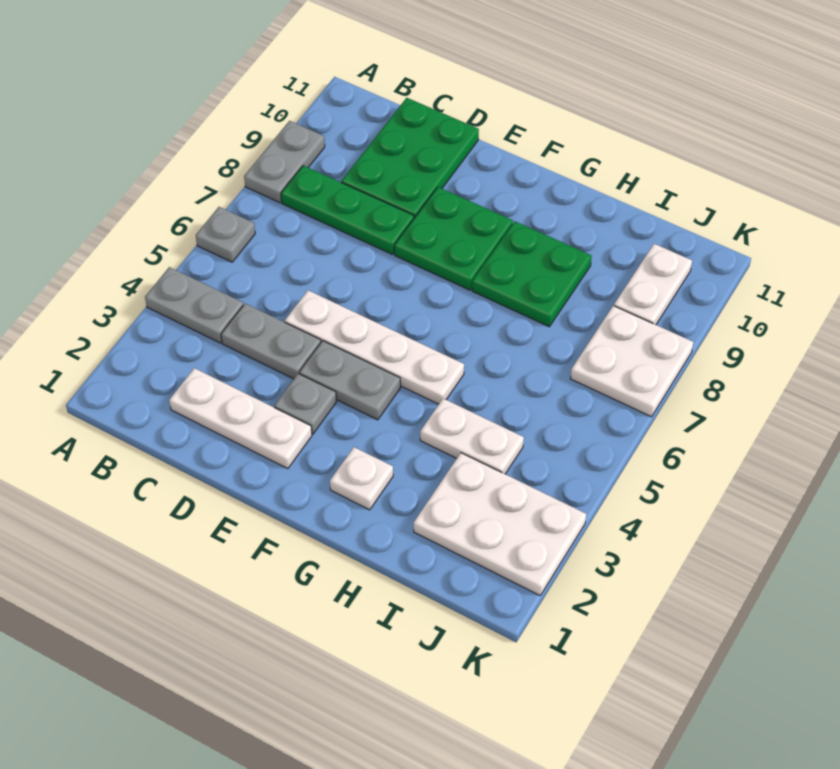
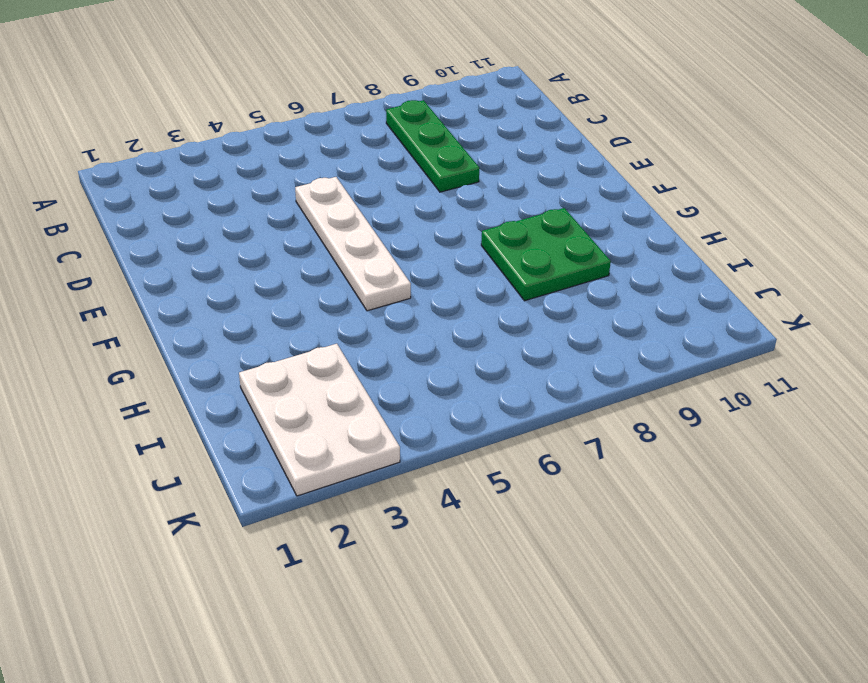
none -> grey 1x2 plate [145,267,243,343]
none -> grey 1x1 plate [196,207,255,262]
none -> grey 1x2 plate [244,121,325,203]

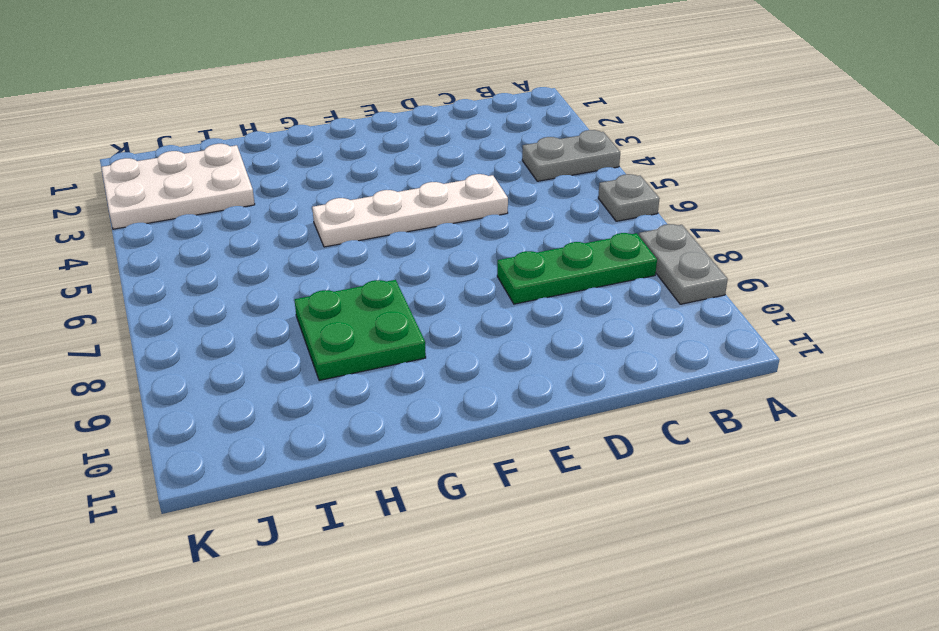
none -> white 1x3 plate [169,368,312,469]
none -> grey 1x2 plate [221,304,321,379]
none -> green 2x3 plate [341,98,479,218]

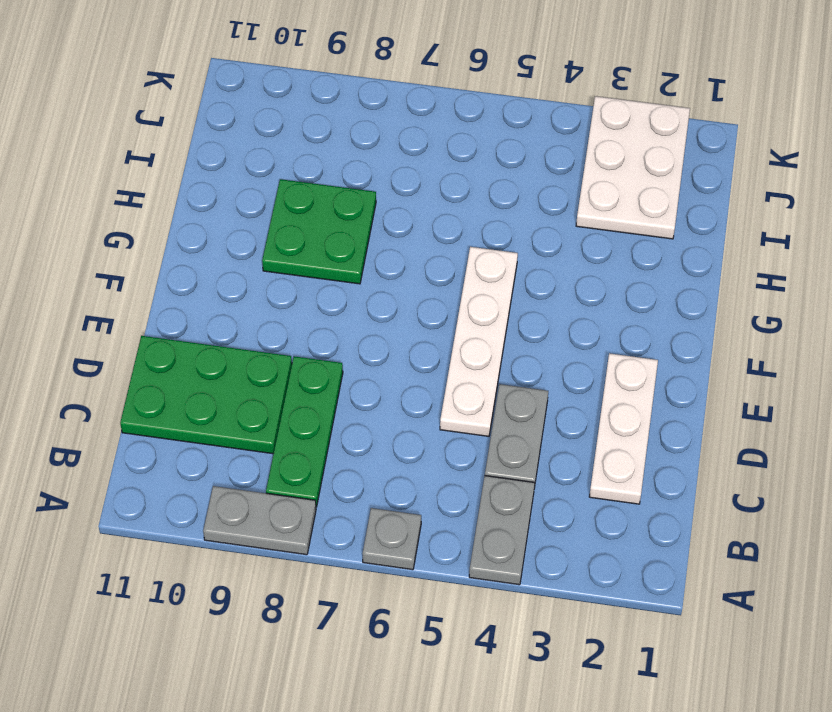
none -> grey 1x1 plate [274,374,337,434]
none -> grey 1x2 plate [299,341,401,420]
none -> green 2x2 plate [394,187,513,290]

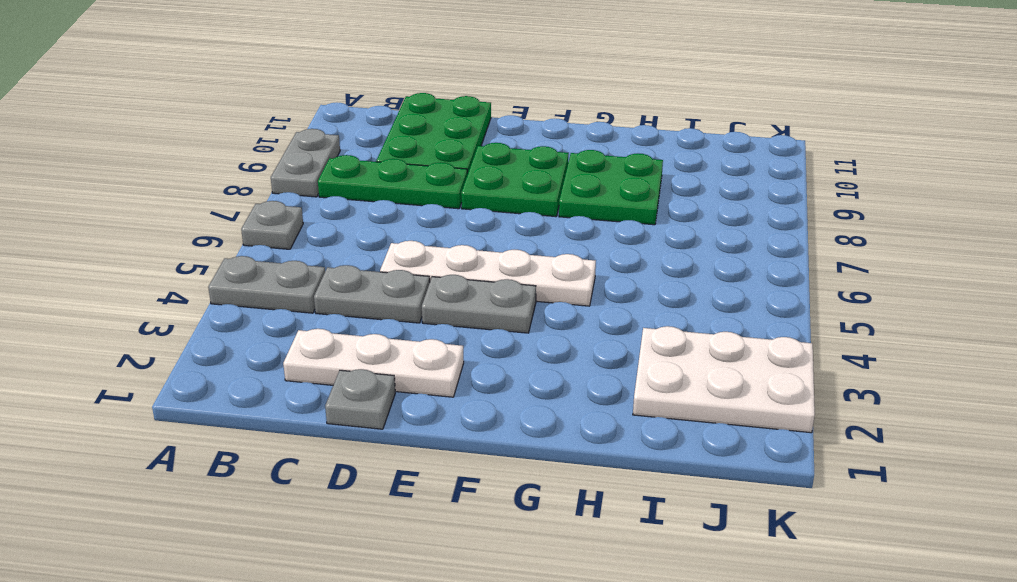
grey 1x1 plate [325,369,395,429] -> grey 1x1 plate moved to [274,374,337,434]
none -> white 1x1 plate [330,447,393,510]
none -> white 1x2 plate [420,399,524,474]
none -> white 2x2 plate [570,306,693,417]

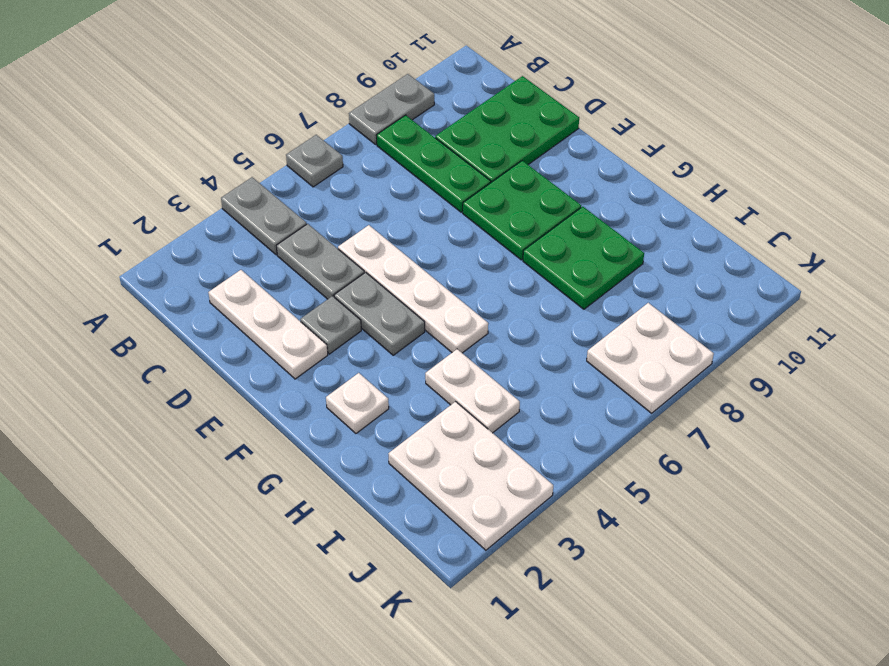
none -> white 1x2 plate [614,244,692,325]

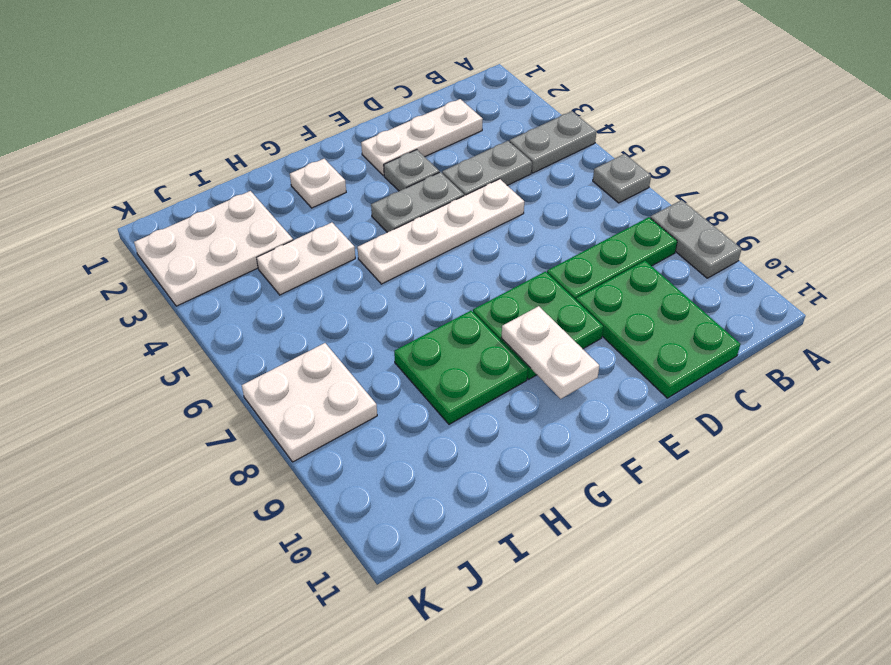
white 1x2 plate [501,306,599,399] -> white 1x2 plate moved to [614,244,692,325]

